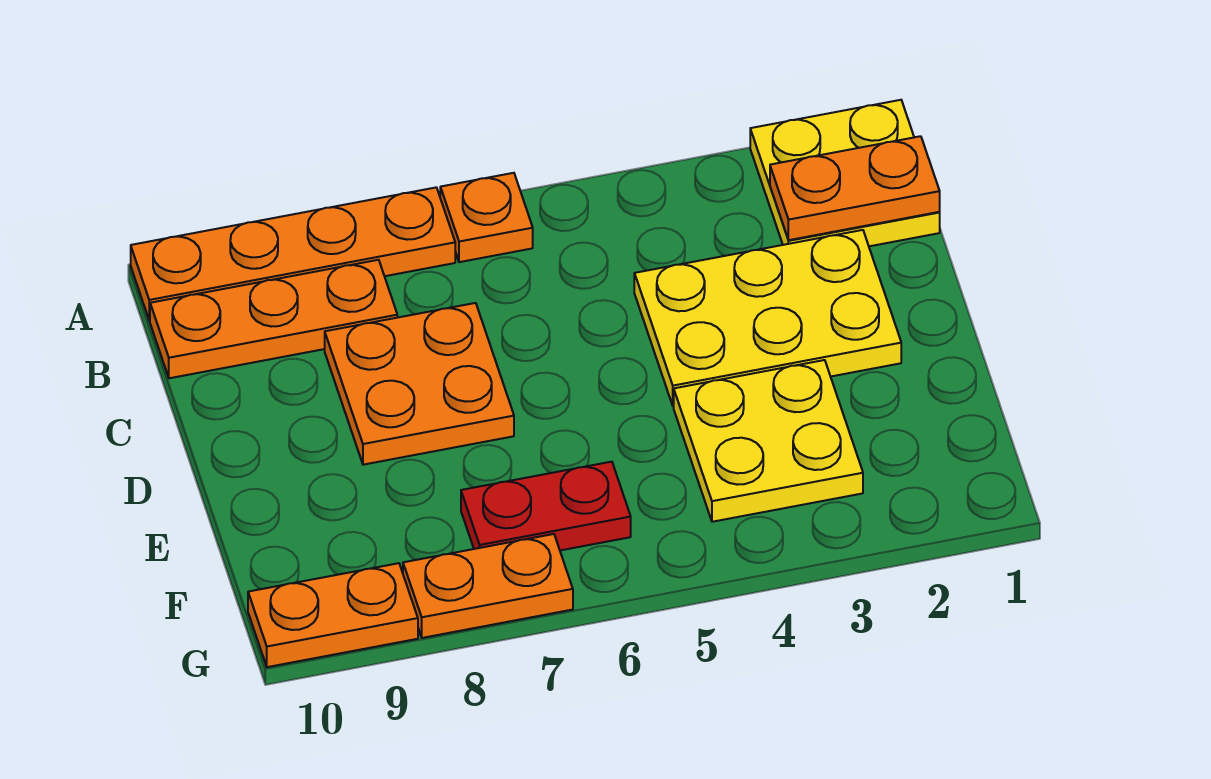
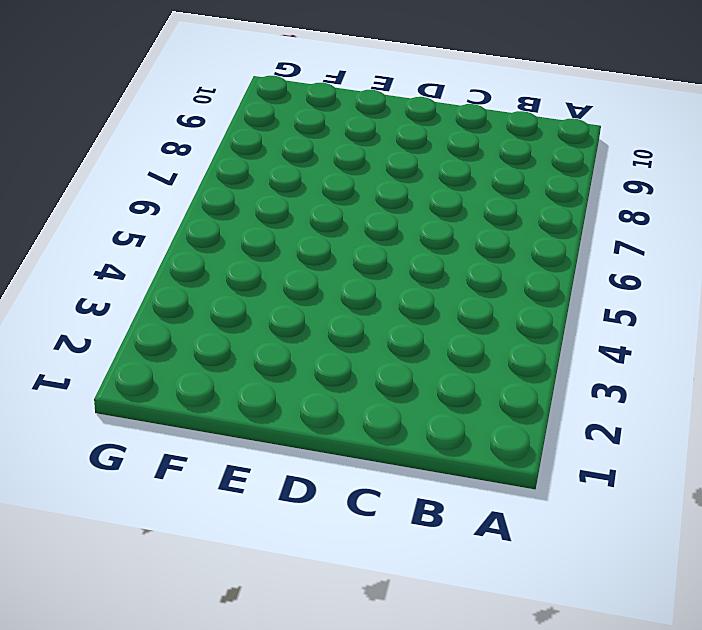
none -> yellow 2x2 plate [750,100,940,246]
none -> orange 1x1 plate [440,173,533,262]

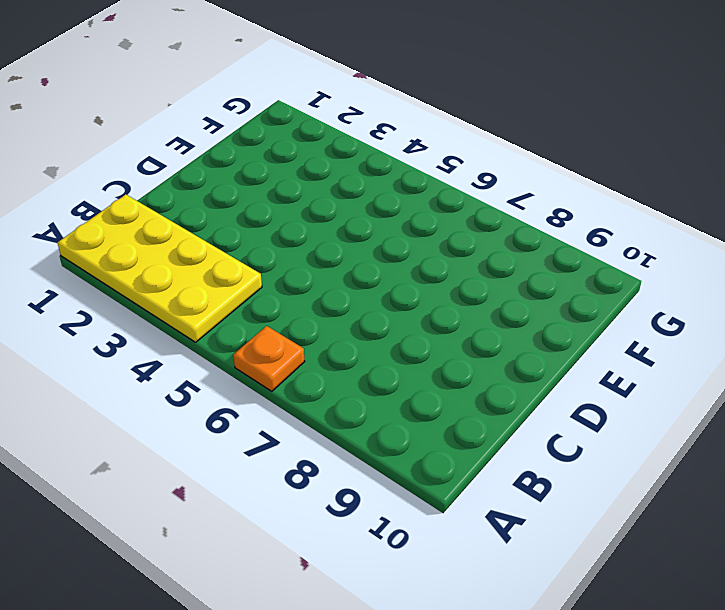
yellow 2x4 plate [58,194,262,342] -> yellow 2x2 plate [750,100,940,246]
none -> orange 1x4 plate [131,187,455,321]
none -> orange 1x3 plate [150,260,397,378]

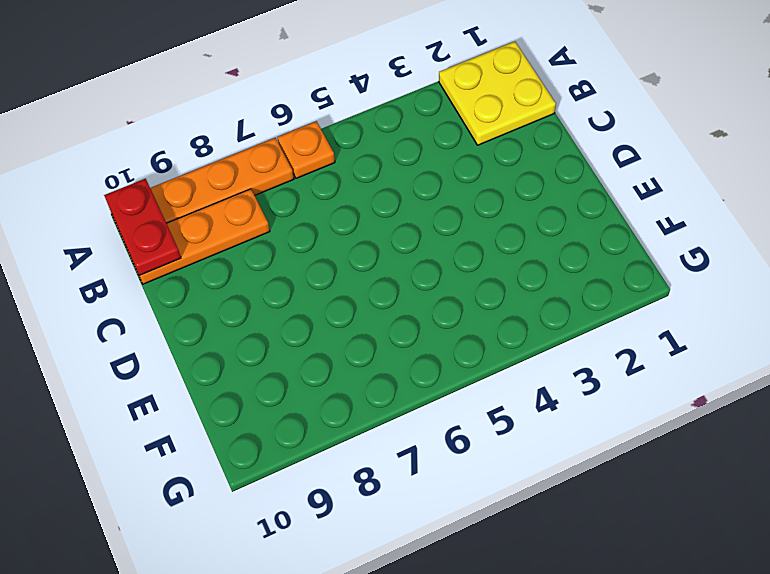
red 1x2 plate [104,179,181,276] -> red 1x2 plate turned to [461,462,631,550]
none -> yellow 2x3 plate [634,230,901,406]
none -> orange 2x2 plate [325,303,514,465]

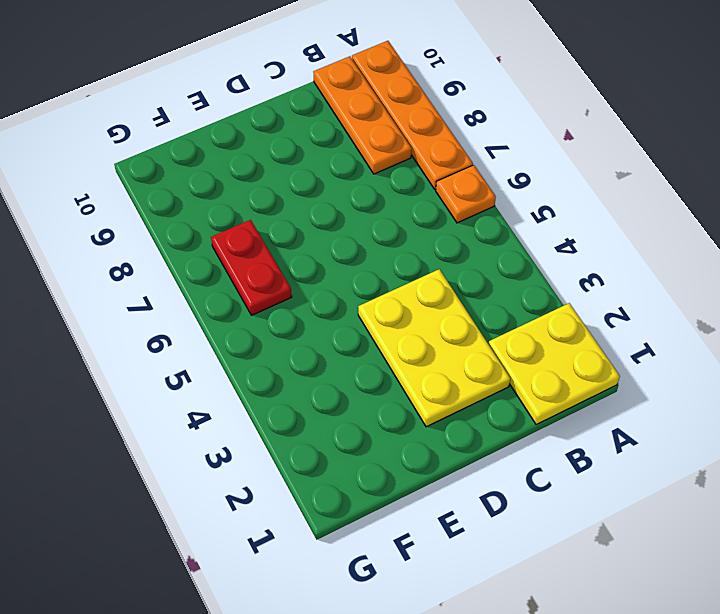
none -> orange 2x2 plate [325,303,514,465]
none -> yellow 2x2 plate [674,360,863,522]

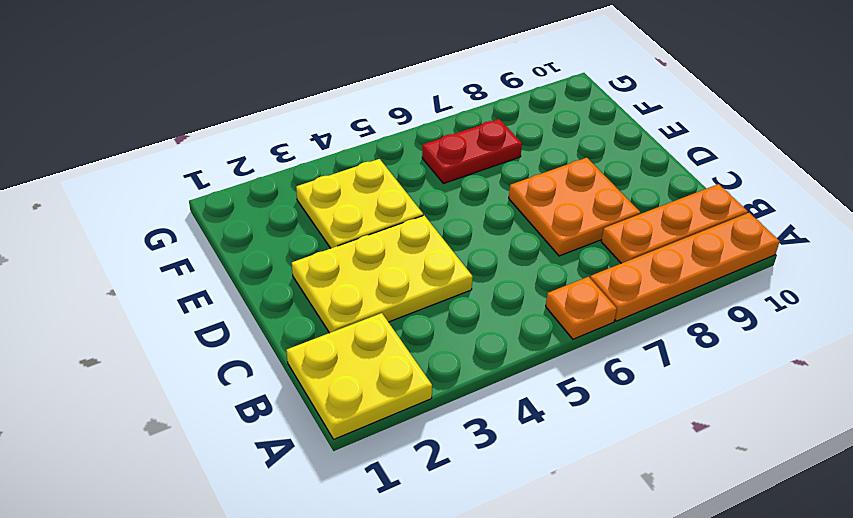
none -> orange 1x2 plate [403,534,573,638]
none -> orange 1x2 plate [248,563,418,667]

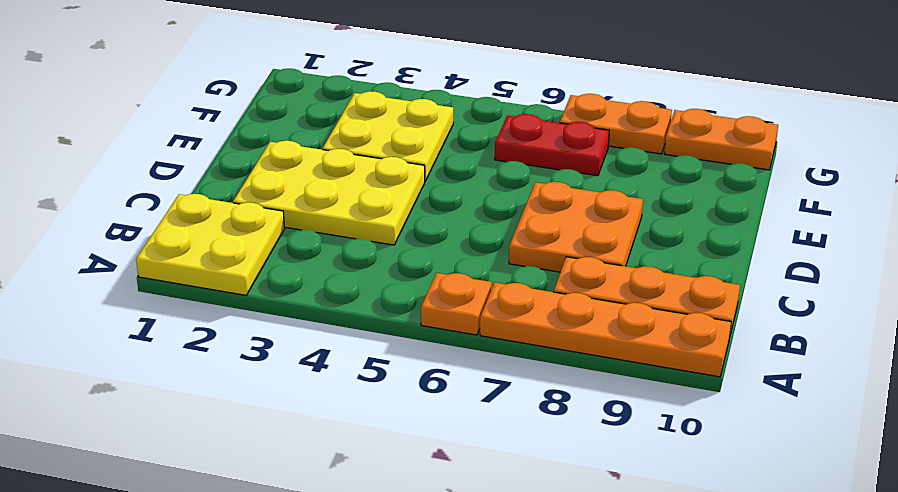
none -> orange 1x2 plate [770,136,940,240]

